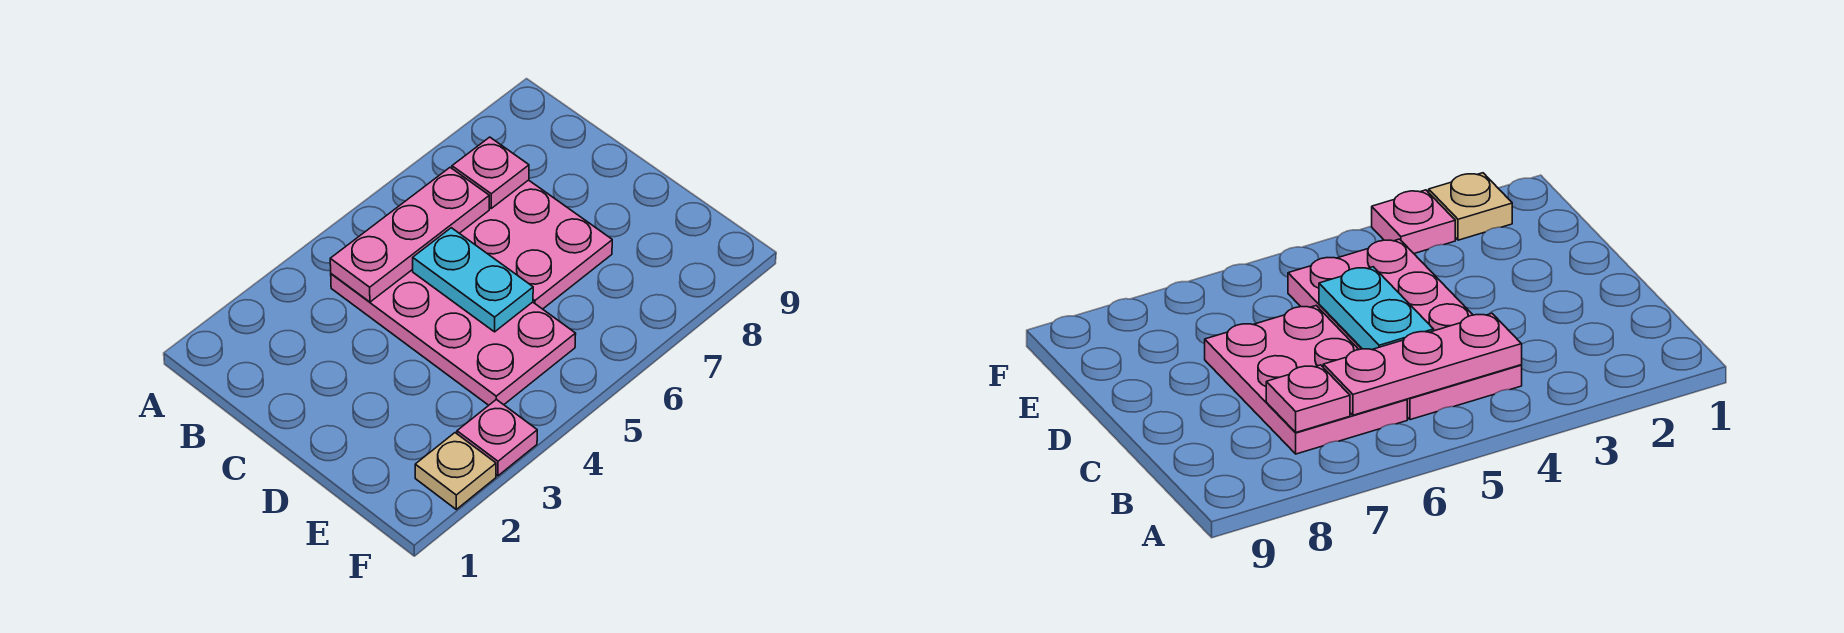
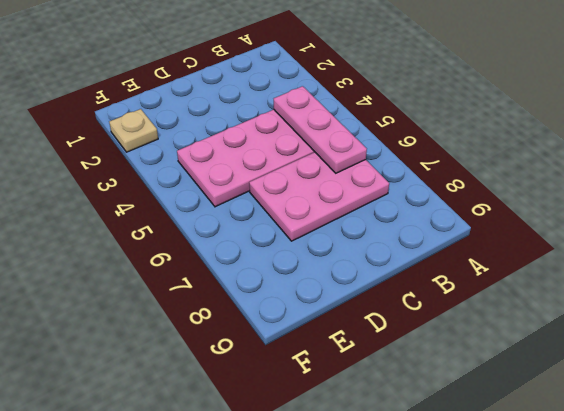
none -> pink 1x1 plate [457,399,537,476]
none -> pink 1x1 plate [452,137,529,208]

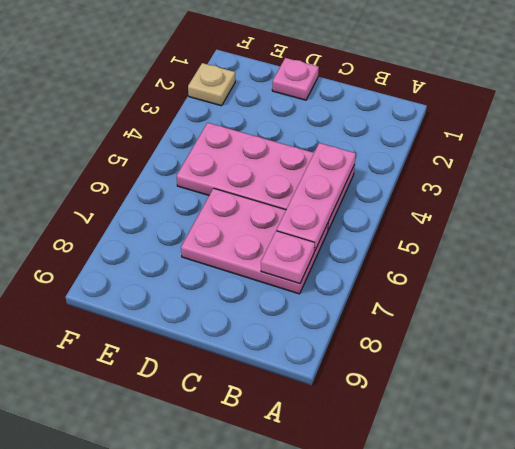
pink 1x1 plate [272,58,319,100] -> pink 1x1 plate moved to [457,399,537,476]
none -> cyan 1x2 plate [413,228,533,332]

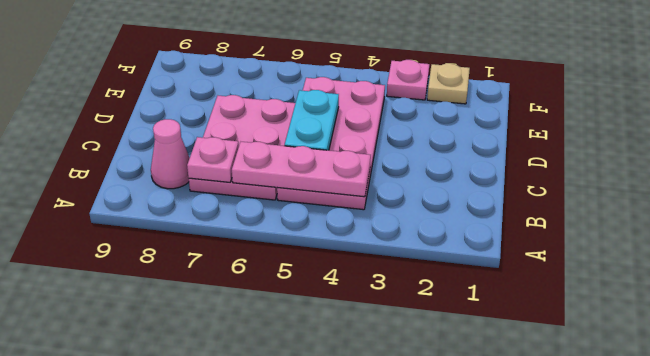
pink 1x1 cone [151,119,190,189] -> none

